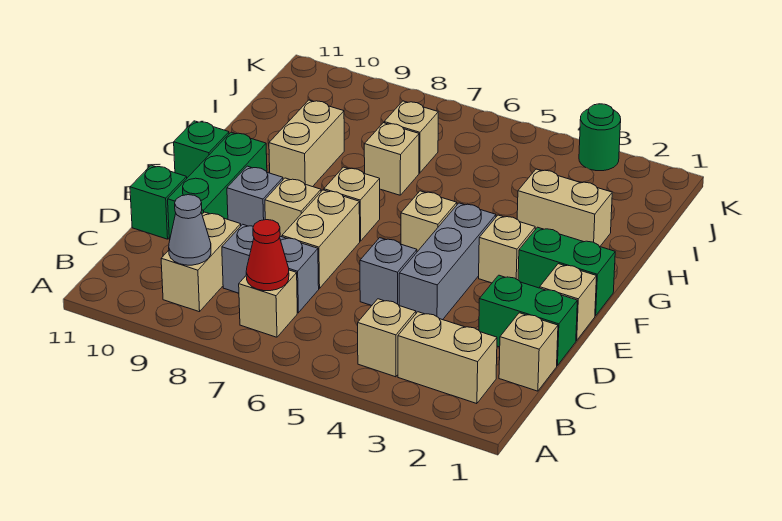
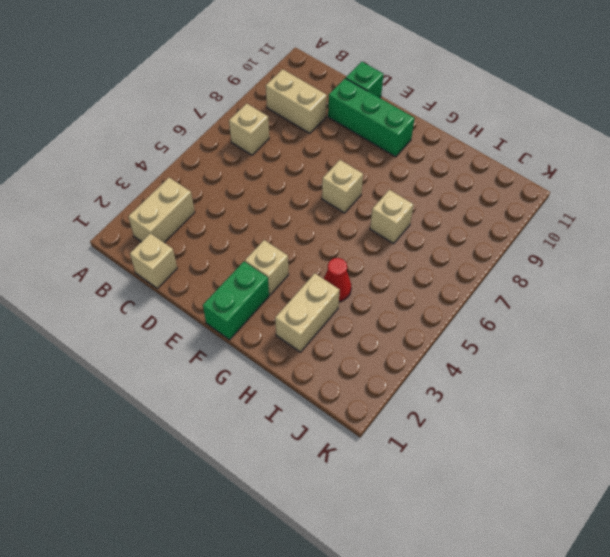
red 1x1 cone [324,258,351,302] -> red 1x1 cone moved to [246,220,289,291]
none -> tan 1x1 brick [358,299,416,377]
none -> grey 1x2 brick [222,224,319,313]
none -> green 1x2 brick [479,275,577,366]

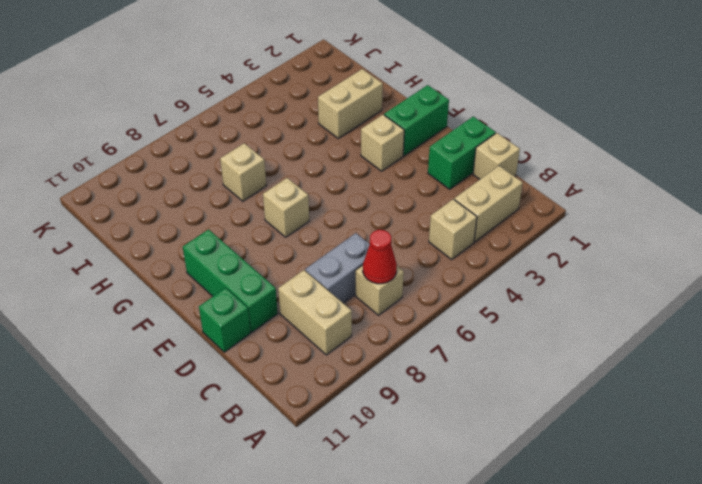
none -> grey 1x3 brick [399,203,496,320]
none -> grey 1x1 brick [360,238,417,305]
none -> tan 1x2 brick [282,190,360,288]

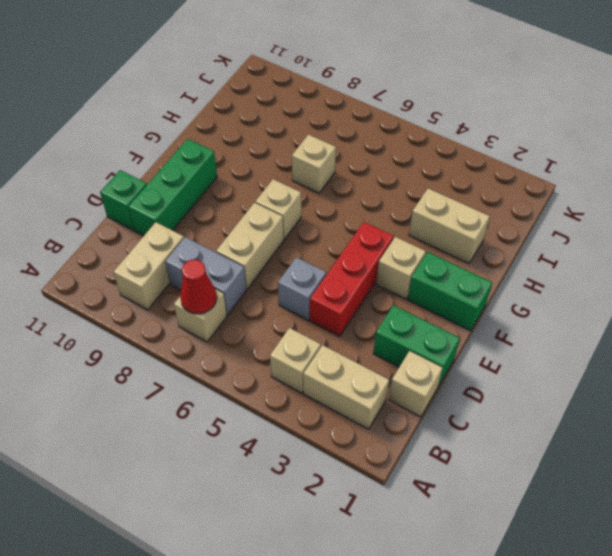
red 1x3 brick [310,222,394,336] -> grey 1x3 brick [399,203,496,320]
none -> tan 1x1 brick [540,264,597,340]
none -> tan 1x1 brick [265,178,321,237]
none -> grey 1x1 brick [227,166,283,226]

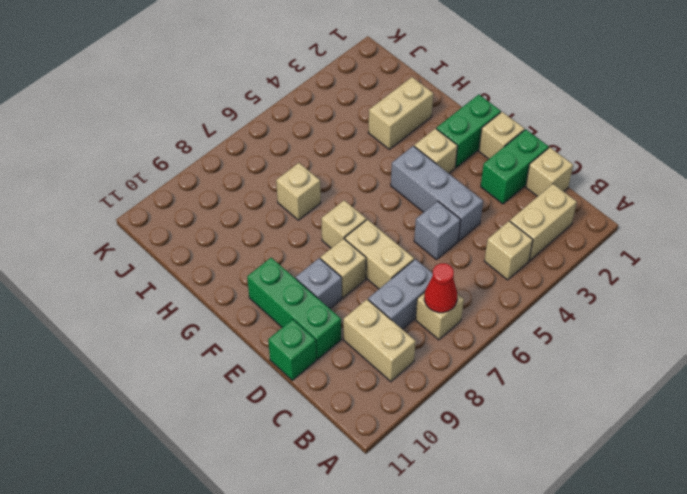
none -> tan 1x1 brick [401,191,457,252]
none -> green 1x1 brick [174,121,229,178]
none -> tan 1x2 brick [269,100,344,187]

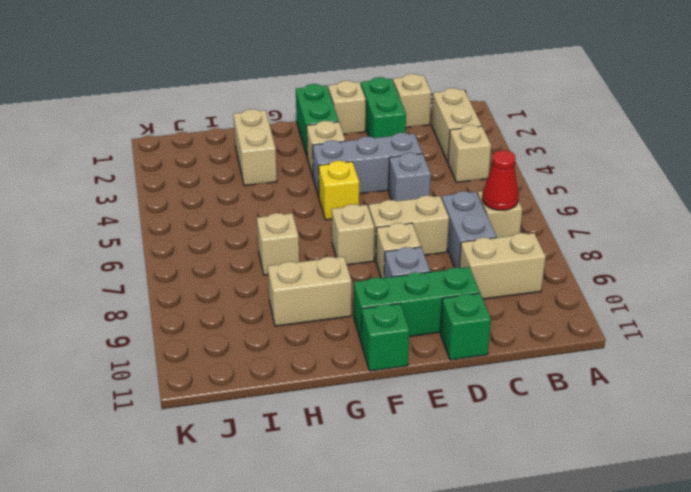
yellow 1x1 brick [319,161,359,220] -> tan 1x1 brick [401,191,457,252]
none -> tan 1x1 brick [384,101,438,173]
none -> green 1x1 round brick [579,104,621,171]
none -> grey 1x1 cone [169,195,211,265]

